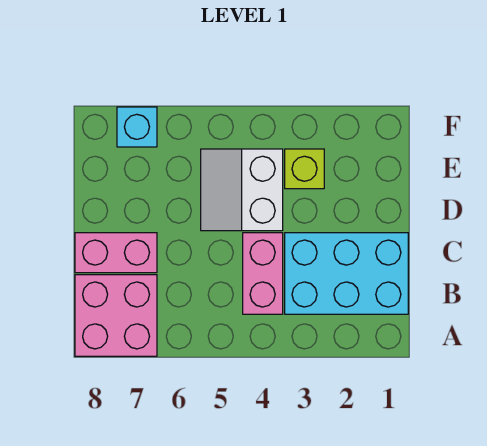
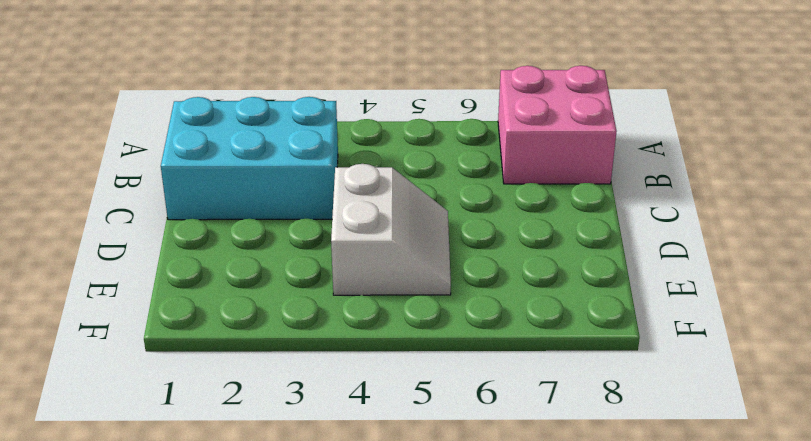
none -> pink 1x2 brick [243,233,283,314]
none -> pink 1x2 brick [75,233,157,273]

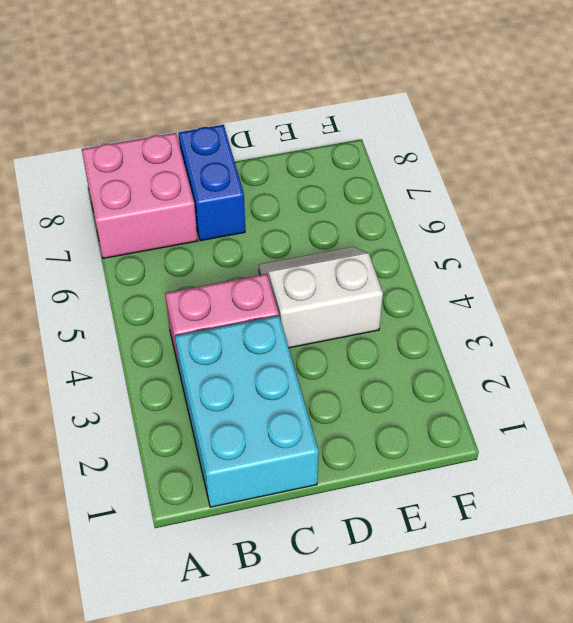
blue 1x2 brick [179,125,245,241] -> pink 1x2 brick [75,233,157,273]
none -> lime 1x1 brick [285,149,324,189]
none -> cyan 1x1 brick [117,107,157,147]

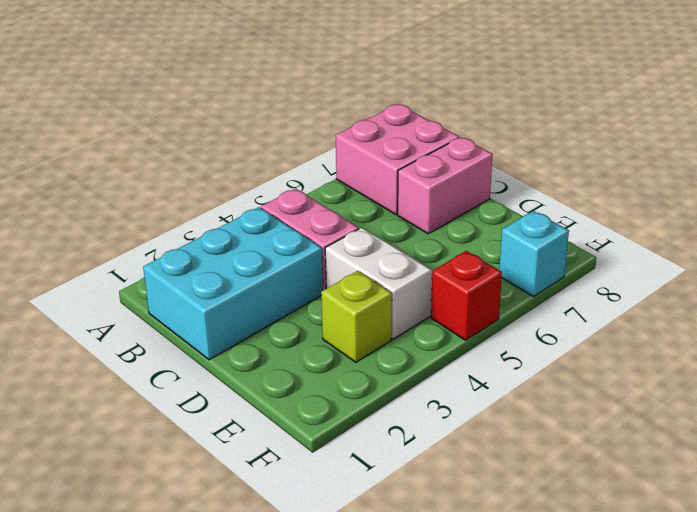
red 1x1 brick [431,251,502,340] -> none

